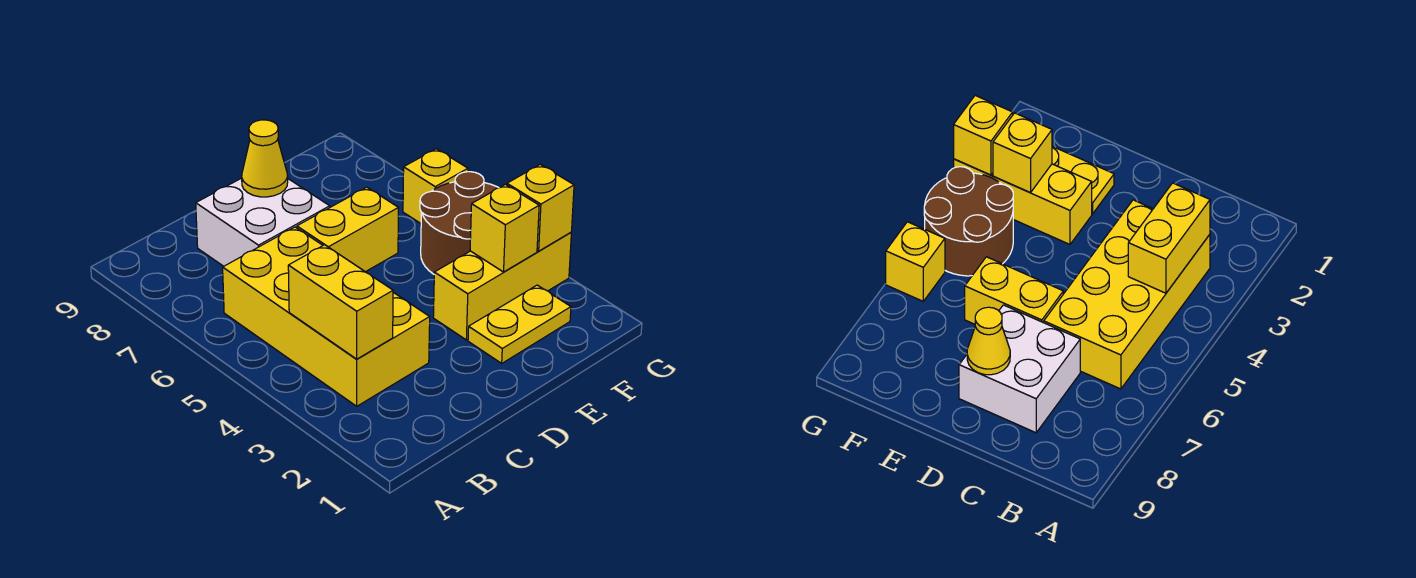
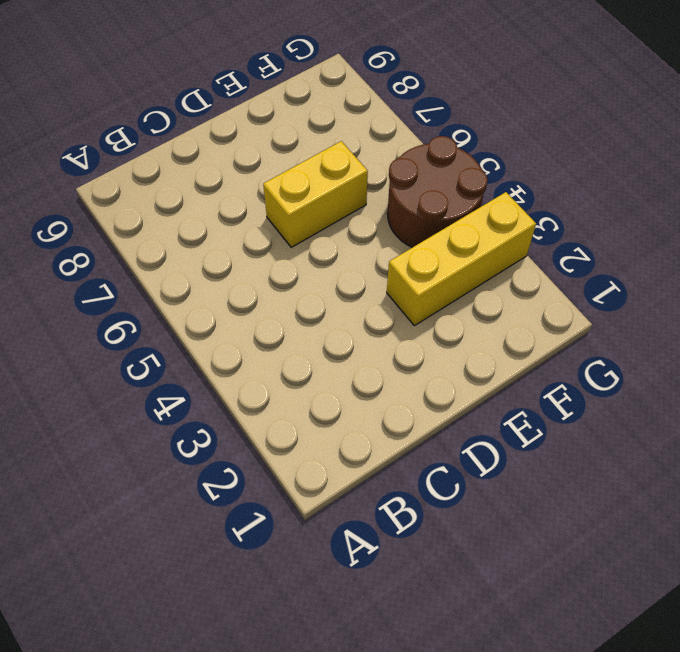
none -> yellow 2x4 brick [223,227,430,406]
none -> white 2x2 brick [196,178,330,266]

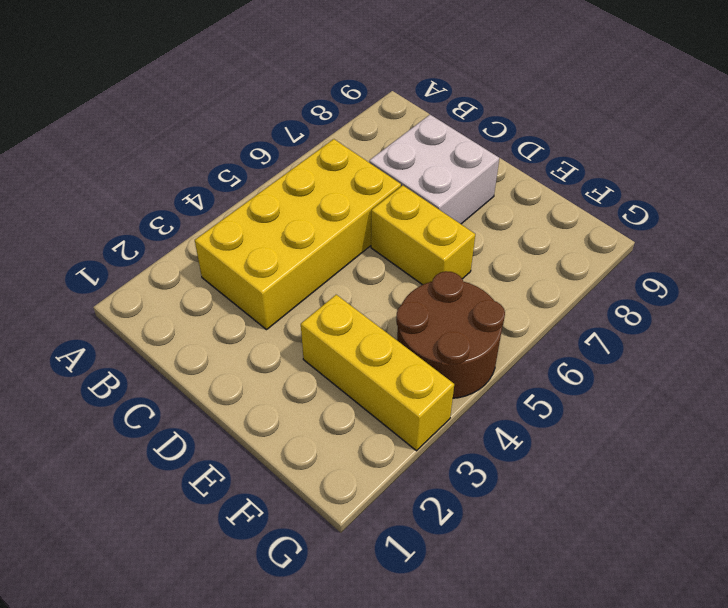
none -> yellow 1x2 plate [468,285,571,363]
none -> yellow 1x1 brick [403,149,468,223]

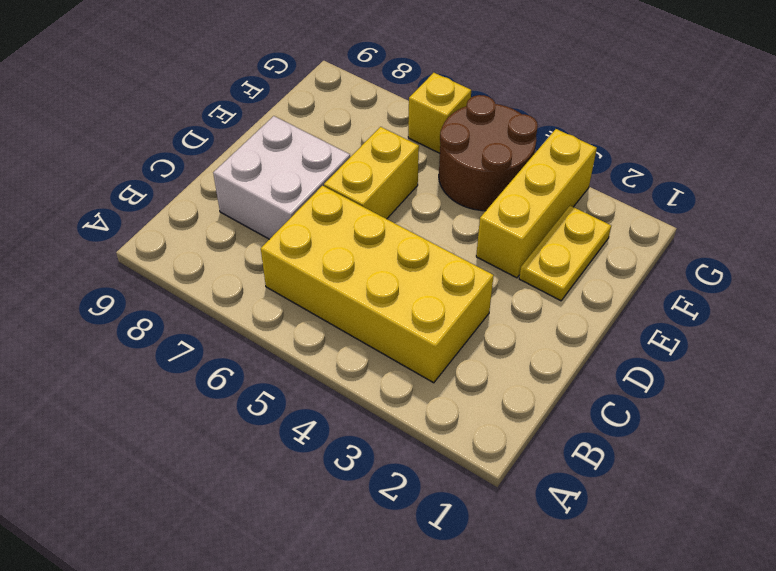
none -> yellow 1x2 brick [288,245,393,359]
none -> yellow 1x1 cone [242,120,288,197]

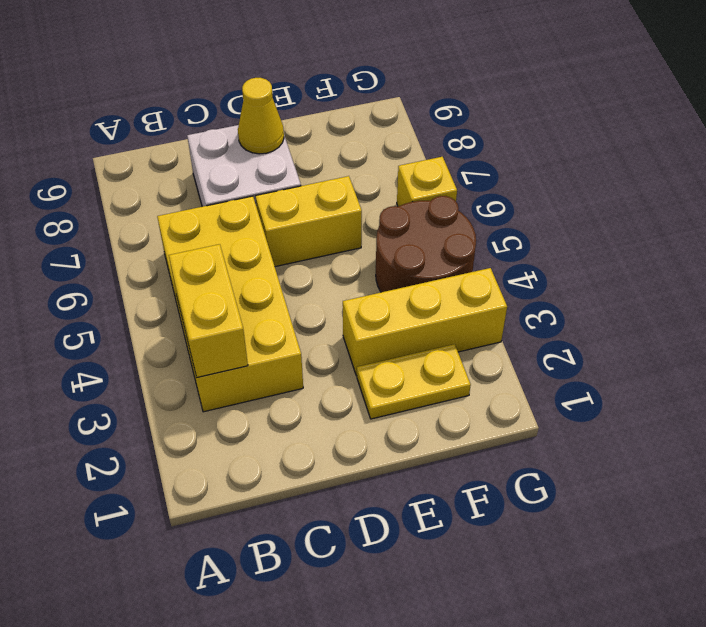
none -> yellow 1x1 brick [470,184,539,272]
none -> yellow 1x1 brick [507,164,574,251]

